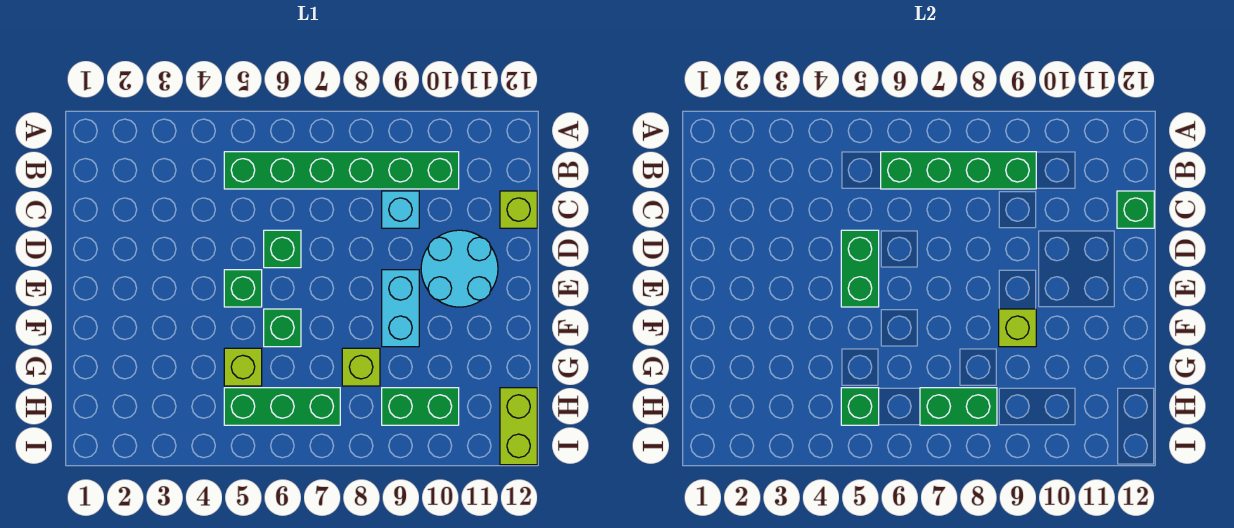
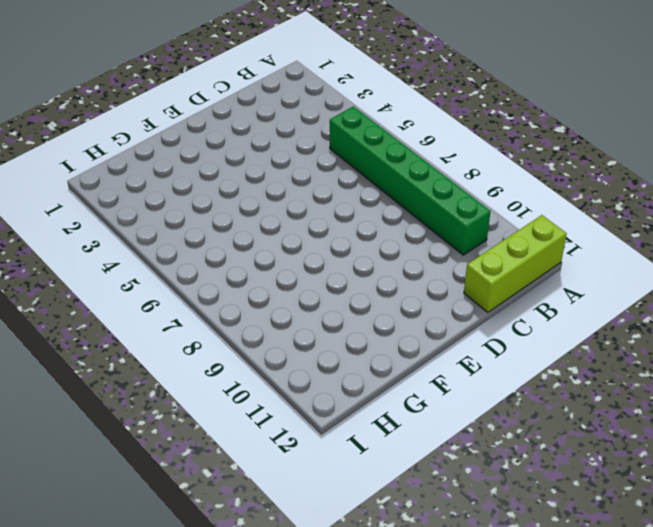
lime 1x3 brick [464,215,567,312] -> lime 1x1 brick [500,191,537,228]
none -> cyan 1x1 brick [382,191,419,228]
none -> green 1x1 brick [264,230,301,268]
none -> cyan 2x2 round brick [421,230,498,307]

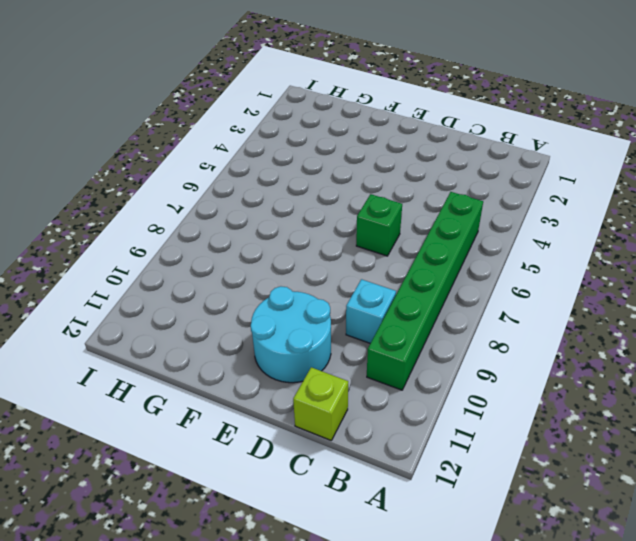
none -> green 1x1 brick [224,270,262,307]
none -> cyan 1x2 brick [382,270,419,347]
none -> green 1x1 brick [264,309,301,347]

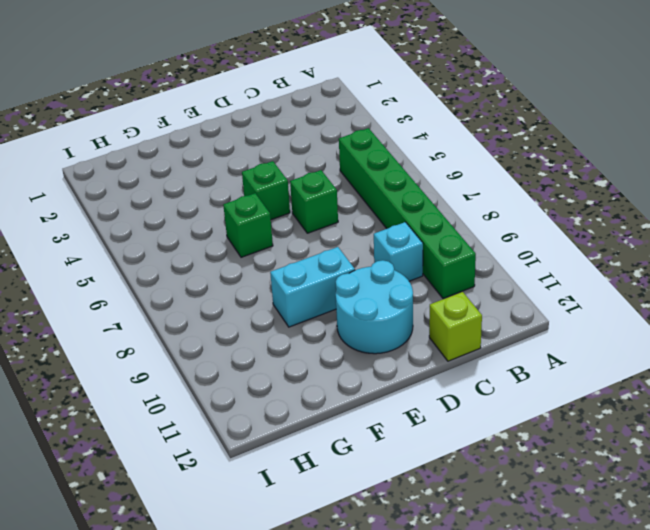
none -> lime 1x1 brick [224,348,262,386]
none -> lime 1x1 brick [342,348,380,386]
none -> green 1x3 brick [224,388,340,425]

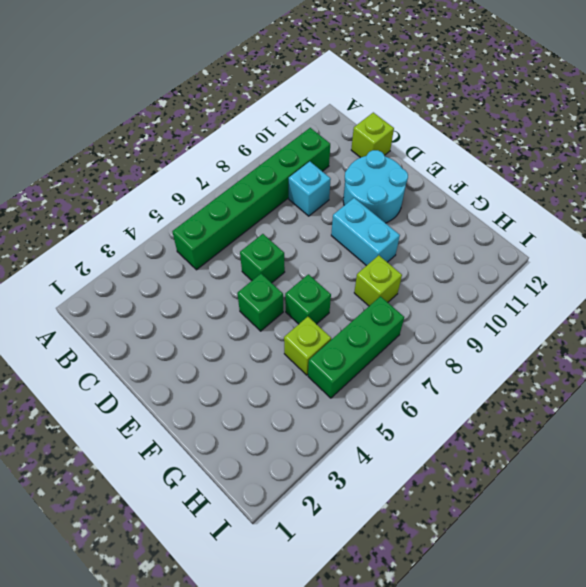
none -> green 1x2 brick [382,388,459,425]
none -> lime 1x2 brick [500,388,537,465]
none -> green 1x4 brick [881,152,1036,189]

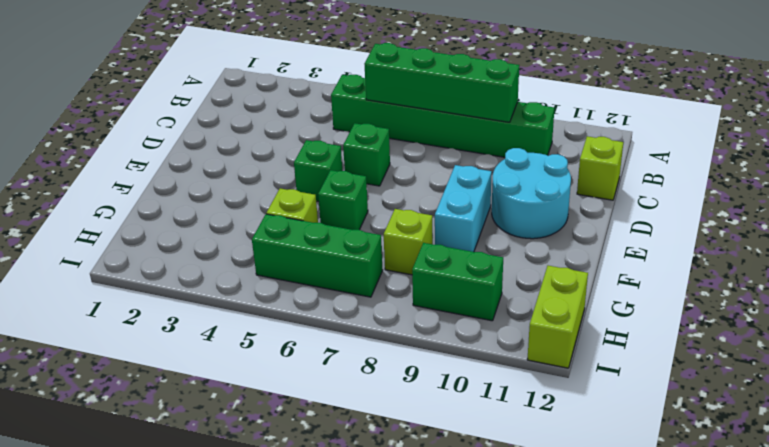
none -> cyan 1x1 brick [382,191,419,228]
none -> green 1x1 brick [1117,191,1154,228]
none -> green 1x2 brick [841,230,879,307]

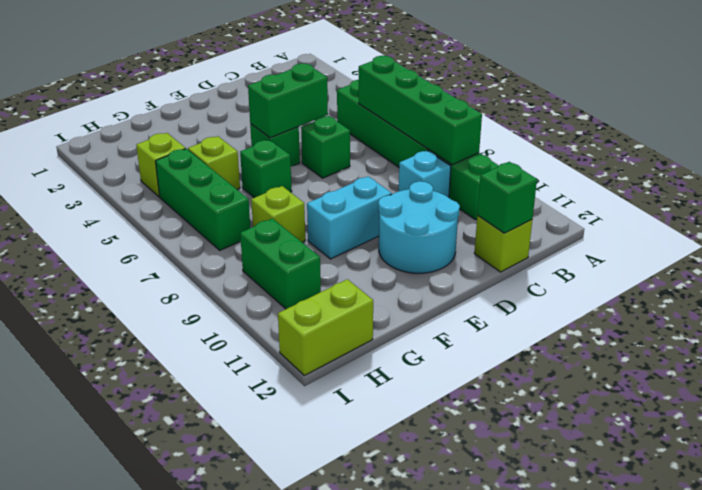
lime 1x1 brick [136,133,186,197] -> lime 1x1 brick moved to [999,309,1036,347]
none -> green 1x1 brick [841,388,879,425]
none -> green 1x2 brick [920,388,997,425]

